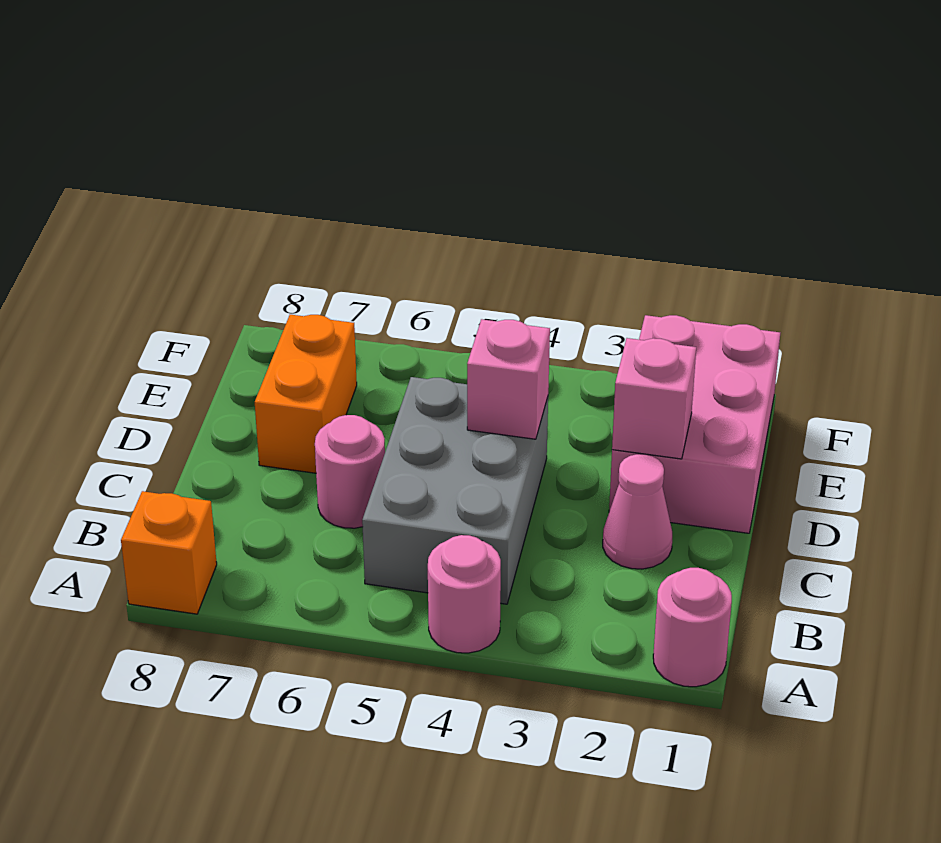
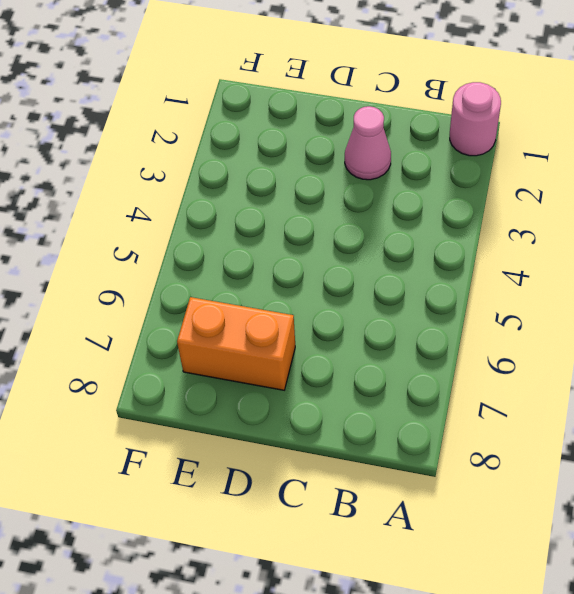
none -> pink 1x1 round brick [428,535,501,653]
none -> orange 1x1 brick [121,491,217,614]

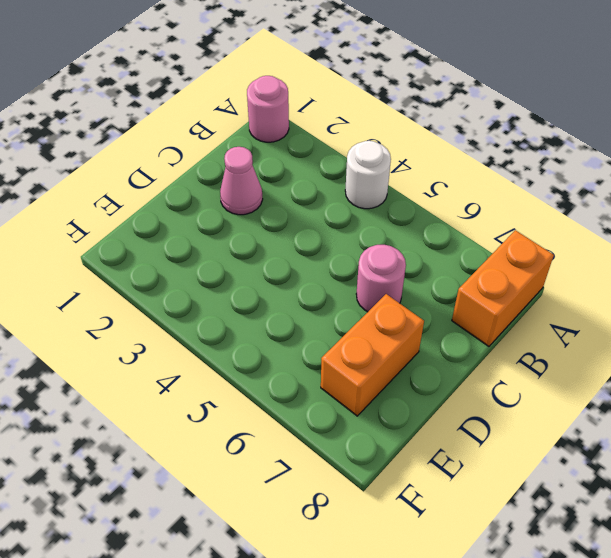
white 1x1 round brick [345,141,391,209] -> pink 1x1 round brick [428,535,501,653]
orange 1x2 brick [452,230,554,346] -> orange 1x1 brick [121,491,217,614]
none -> grey 2x3 brick [362,377,548,604]
none -> pink 2x3 brick [609,315,780,533]

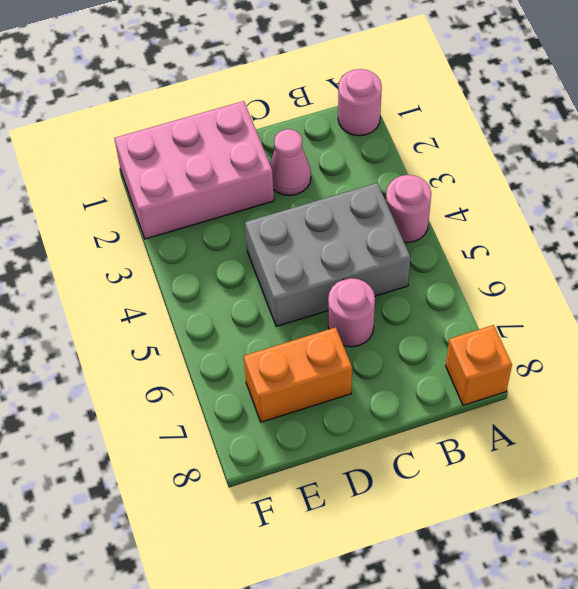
none -> pink 1x1 brick [612,338,696,459]
none -> pink 1x1 brick [467,319,550,439]

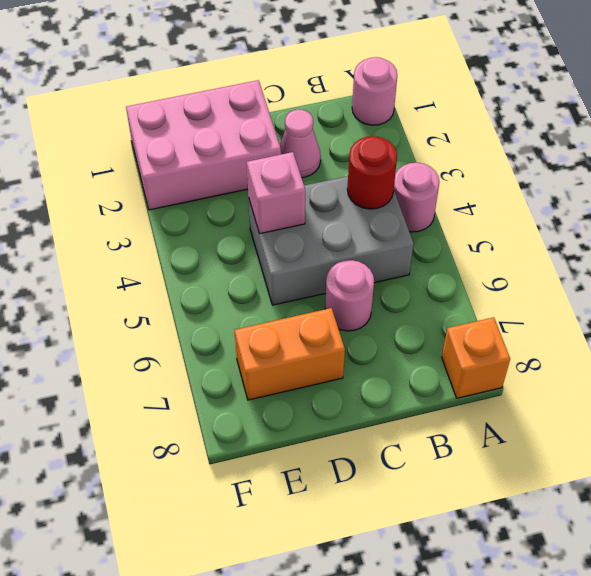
red 1x1 round brick [347,136,397,209] -> none
none -> pink 1x1 brick [612,338,696,459]

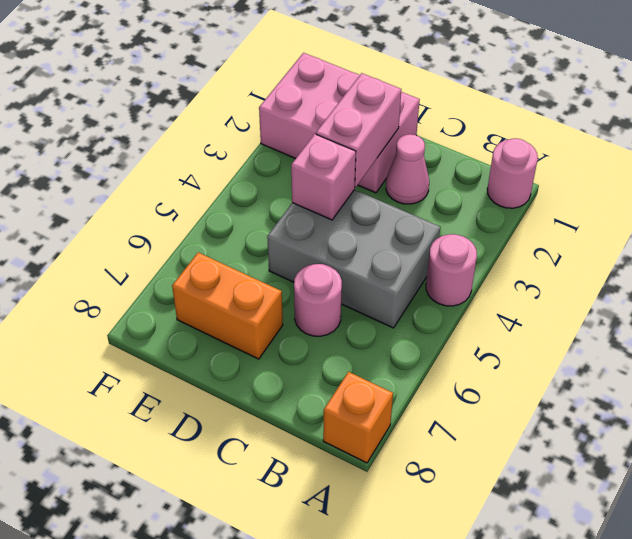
pink 1x2 brick [316,73,401,188] -> pink 1x1 brick [612,338,696,459]

